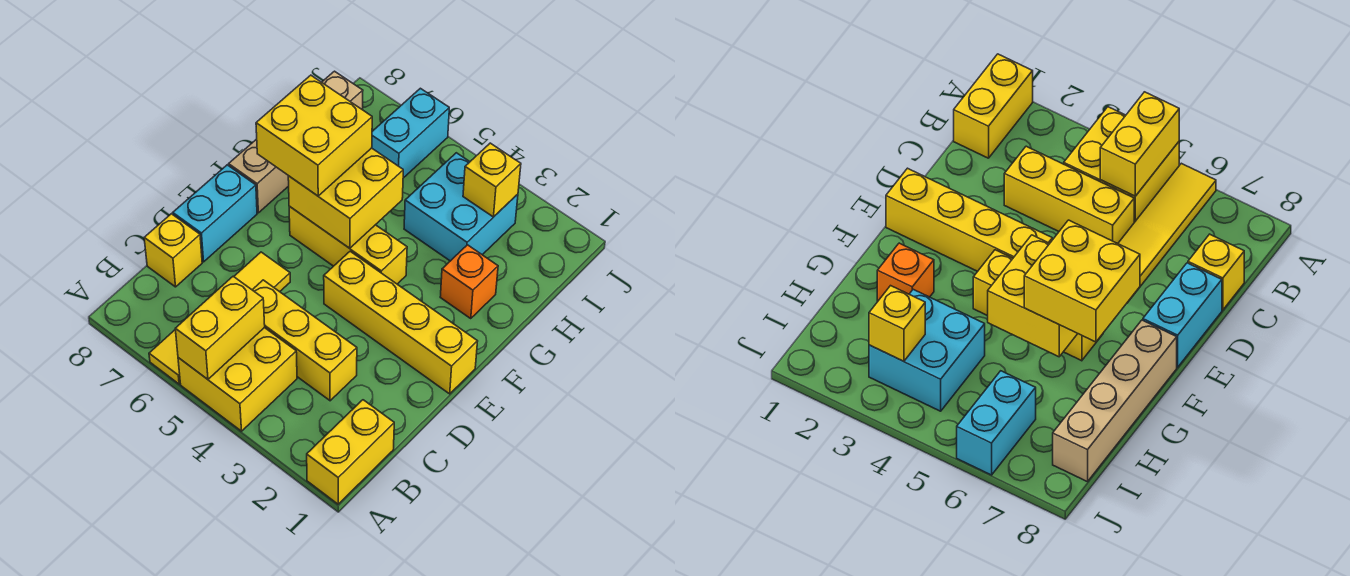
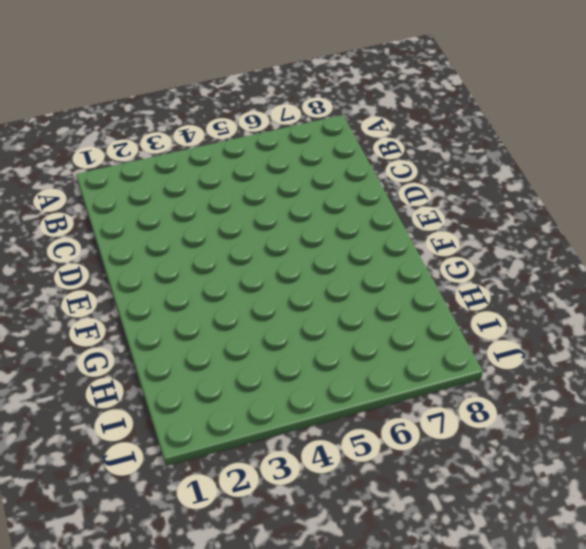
none -> yellow 1x2 brick [307,400,394,504]
none -> yellow 2x2 brick [178,328,297,431]
none -> yellow 1x4 tile [149,252,290,384]

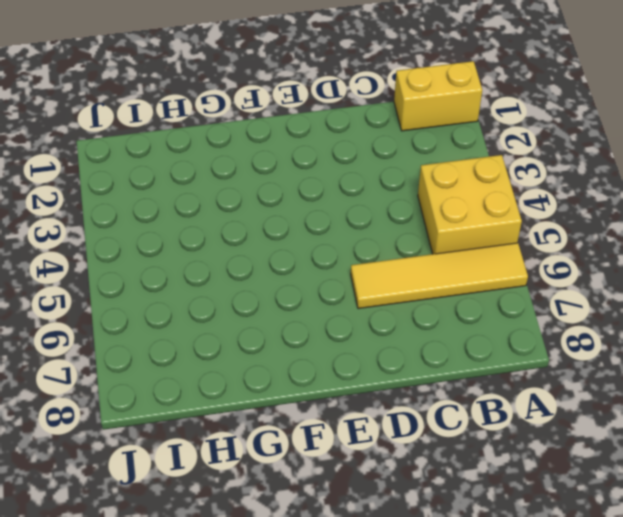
none -> yellow 1x3 brick [253,280,357,401]
none -> yellow 1x1 brick [144,214,202,287]
none -> cyan 1x2 brick [173,165,257,262]

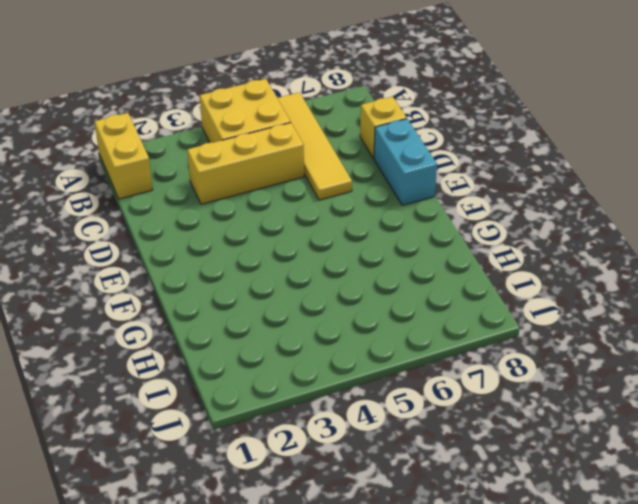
none -> yellow 1x4 brick [324,251,478,394]
none -> yellow 1x3 brick [289,206,407,284]
none -> tan 1x4 brick [229,71,363,213]

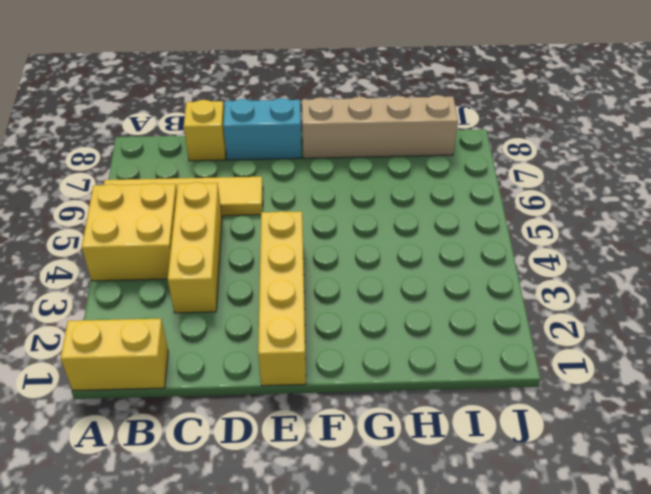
none -> yellow 1x3 brick [289,206,407,284]
none -> orange 1x1 brick [440,245,498,318]
none -> cyan 2x2 brick [404,153,518,261]

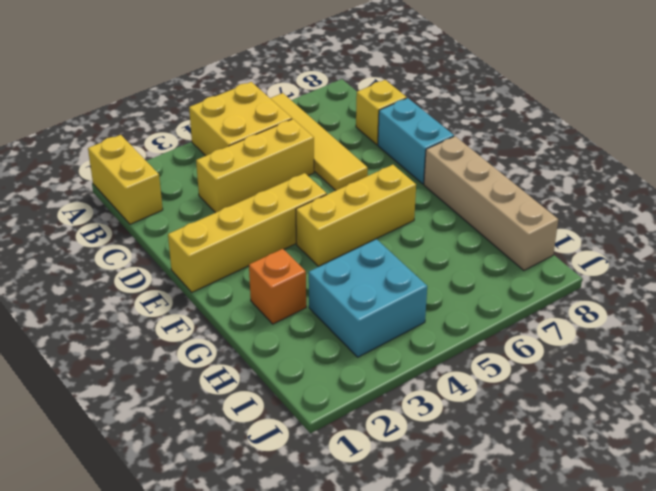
none -> cyan 1x2 brick [372,88,449,178]
none -> yellow 1x2 brick [175,276,265,379]
none -> yellow 2x2 brick [288,148,403,248]

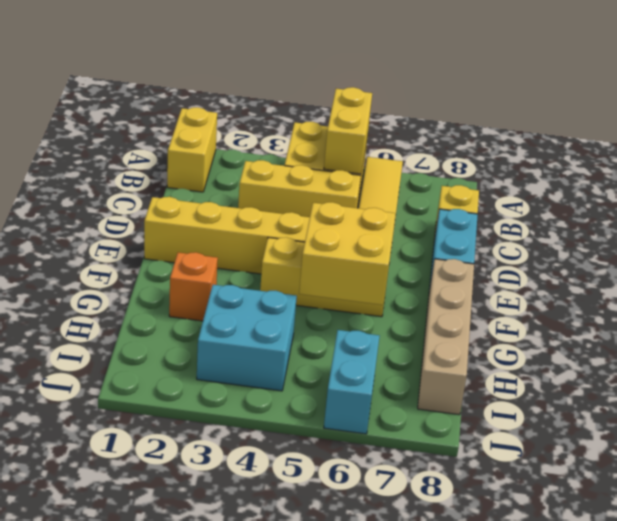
none -> yellow 1x1 brick [463,143,521,217]
none -> yellow 2x2 brick [256,75,372,196]

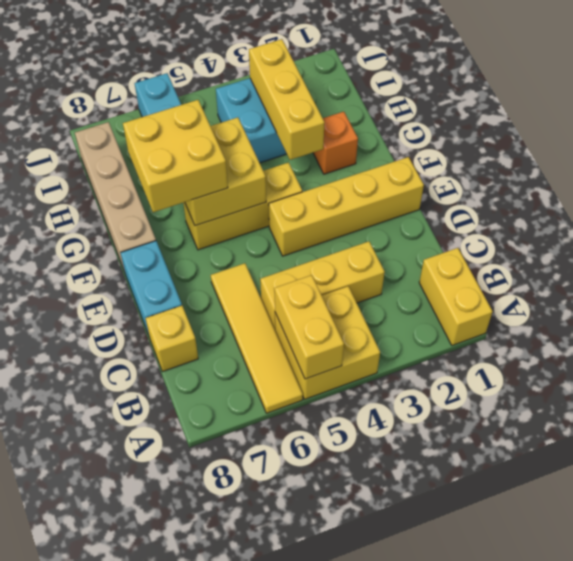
yellow 1x3 brick [249,39,325,160] -> yellow 1x1 brick [463,143,521,217]

